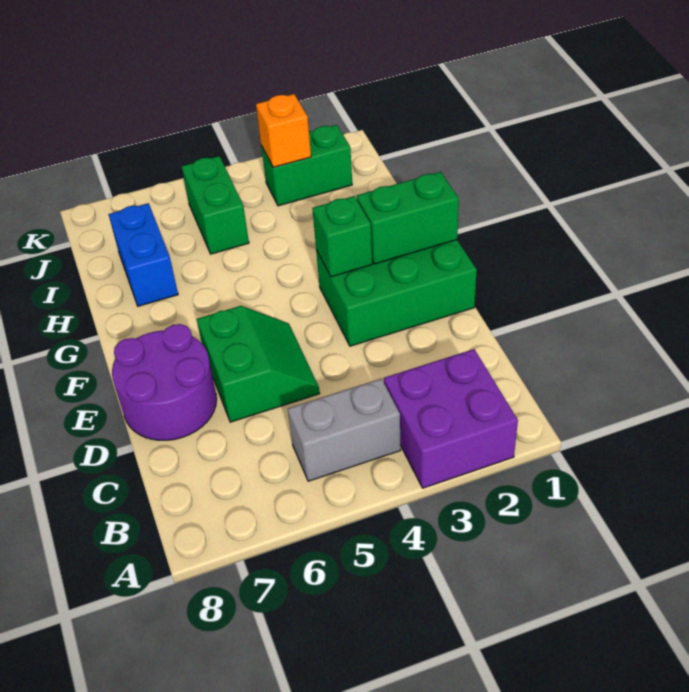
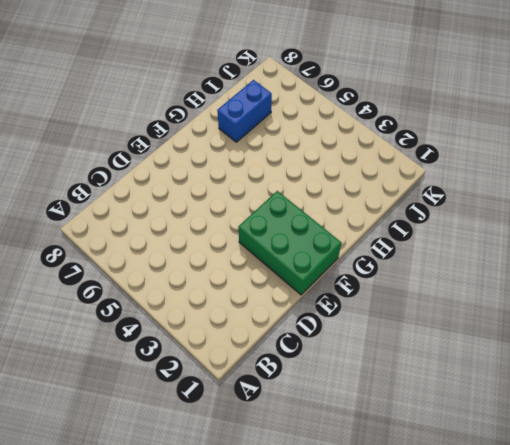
none -> purple 2x2 brick [384,349,518,488]
none -> grey 1x2 brick [288,379,401,481]

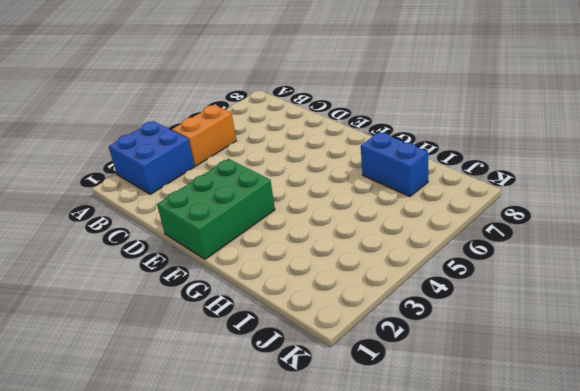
blue 2x2 brick [109,121,194,194] -> purple 2x2 brick [384,349,518,488]
orange 1x2 brick [172,105,236,166] -> grey 1x2 brick [288,379,401,481]
none -> green 2x2 slope [197,306,320,422]
none -> purple 2x2 round brick [112,324,217,440]

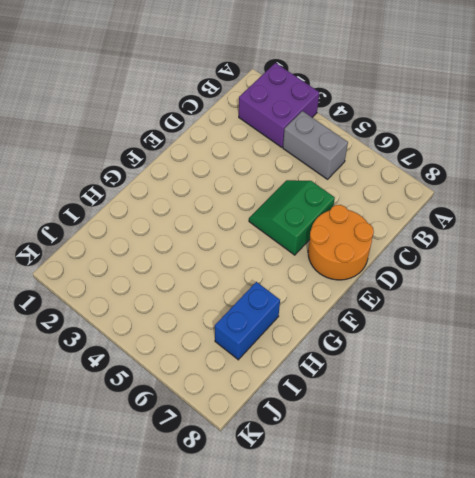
orange 2x2 round brick [308,205,374,280] -> purple 2x2 round brick [112,324,217,440]
none -> green 2x3 brick [316,240,477,346]
none -> green 1x2 brick [181,156,249,254]

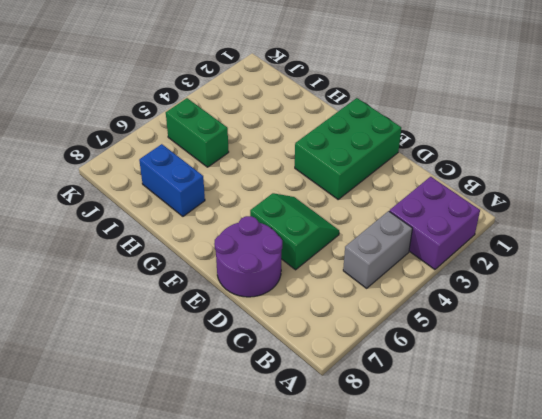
none -> green 1x2 brick [261,125,352,206]
none -> green 1x2 brick [357,172,459,264]

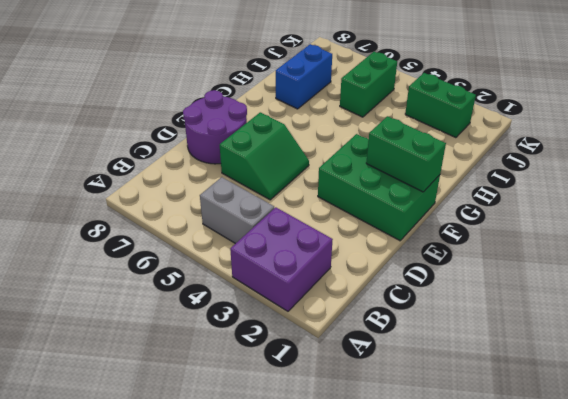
none -> green 1x1 brick [312,196,372,277]
none -> orange 1x1 brick [256,94,311,167]

